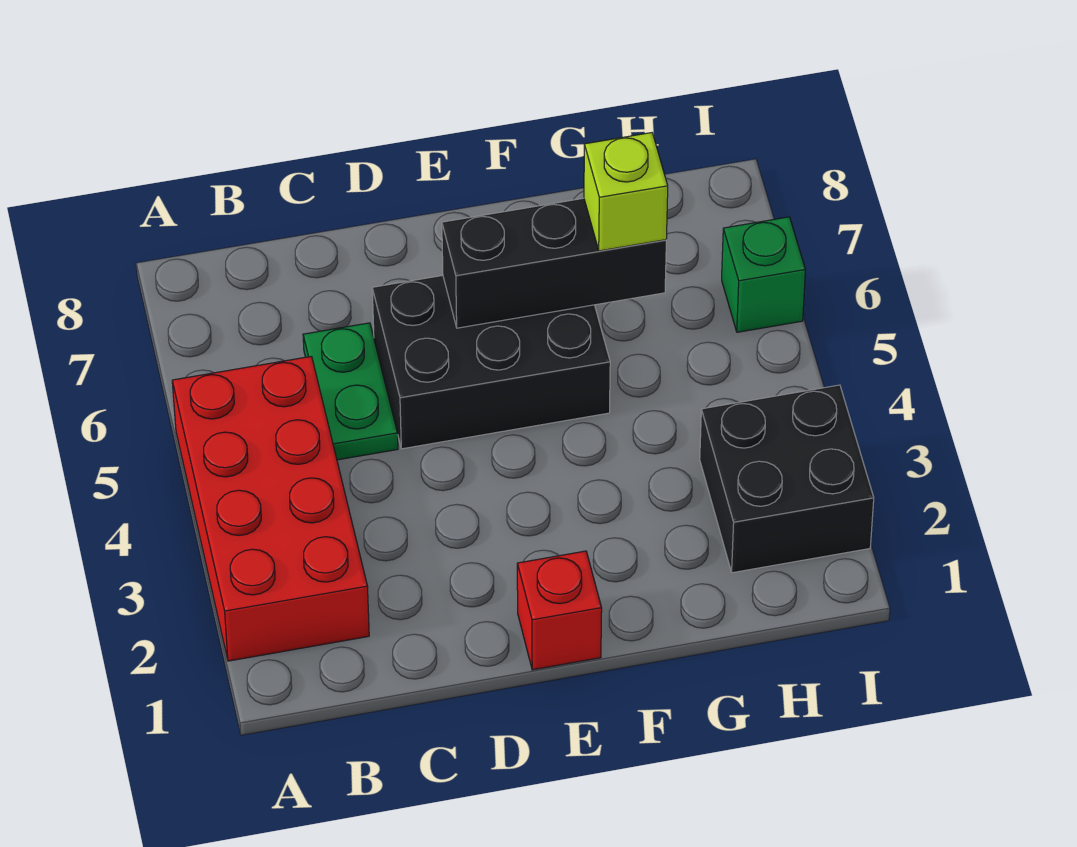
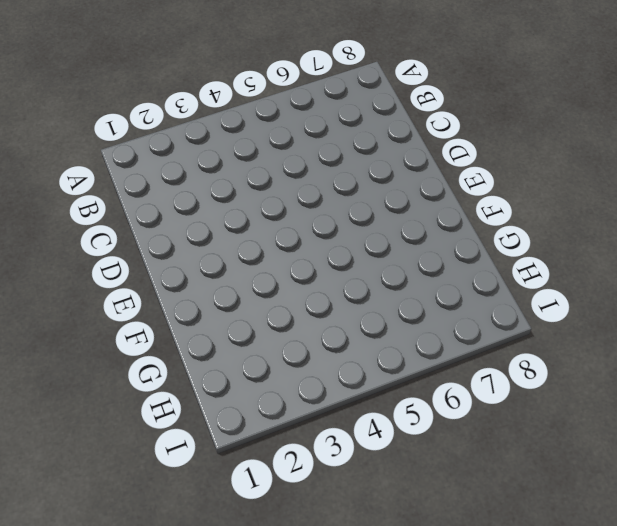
none -> red 2x4 brick [172,356,369,661]
none -> green 1x2 plate [303,323,398,460]

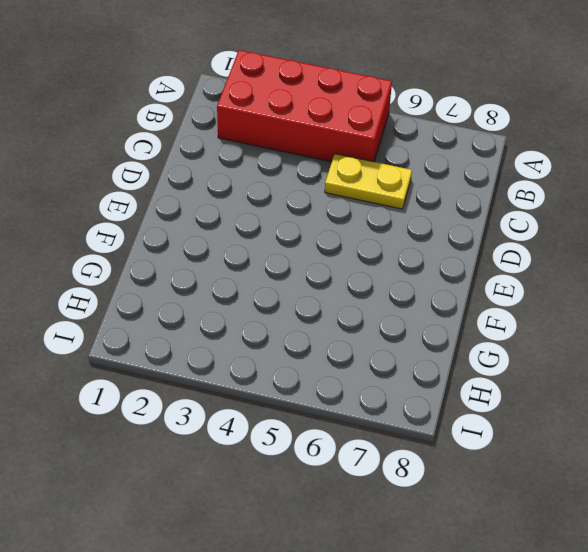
yellow 1x2 plate [325,154,412,209] -> green 1x2 plate [303,323,398,460]
none -> black 2x3 brick [372,275,610,449]
none -> red 1x1 brick [517,551,602,670]

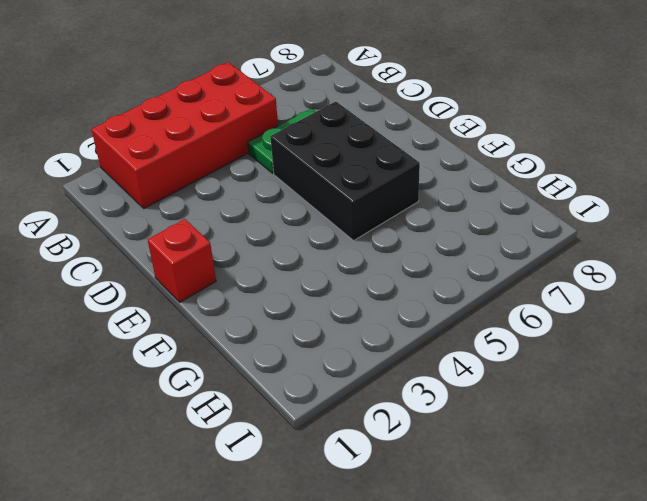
none -> black 2x2 brick [700,385,874,573]
none -> green 1x1 brick [722,217,805,332]

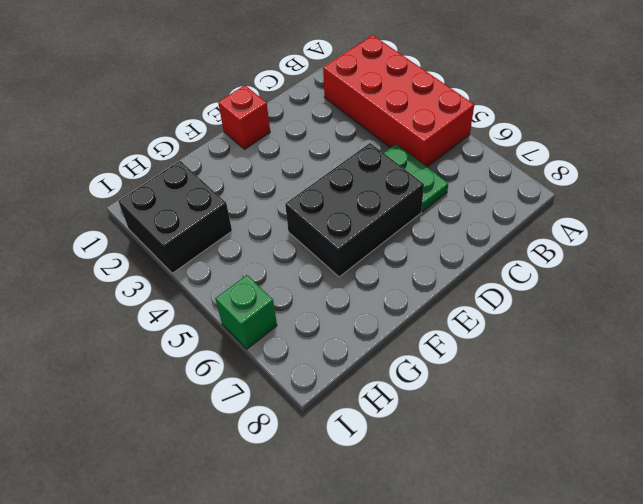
none -> black 1x3 brick [442,198,666,328]
none -> lime 1x1 brick [584,133,668,251]

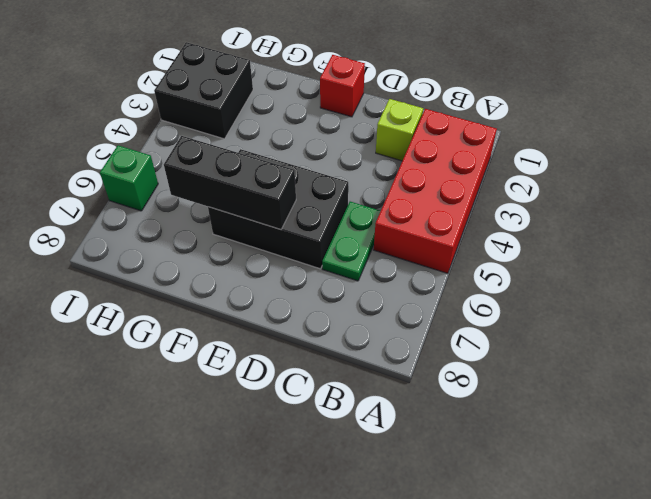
lime 1x1 brick [376,99,423,161] -> lime 1x1 brick moved to [584,133,668,251]

